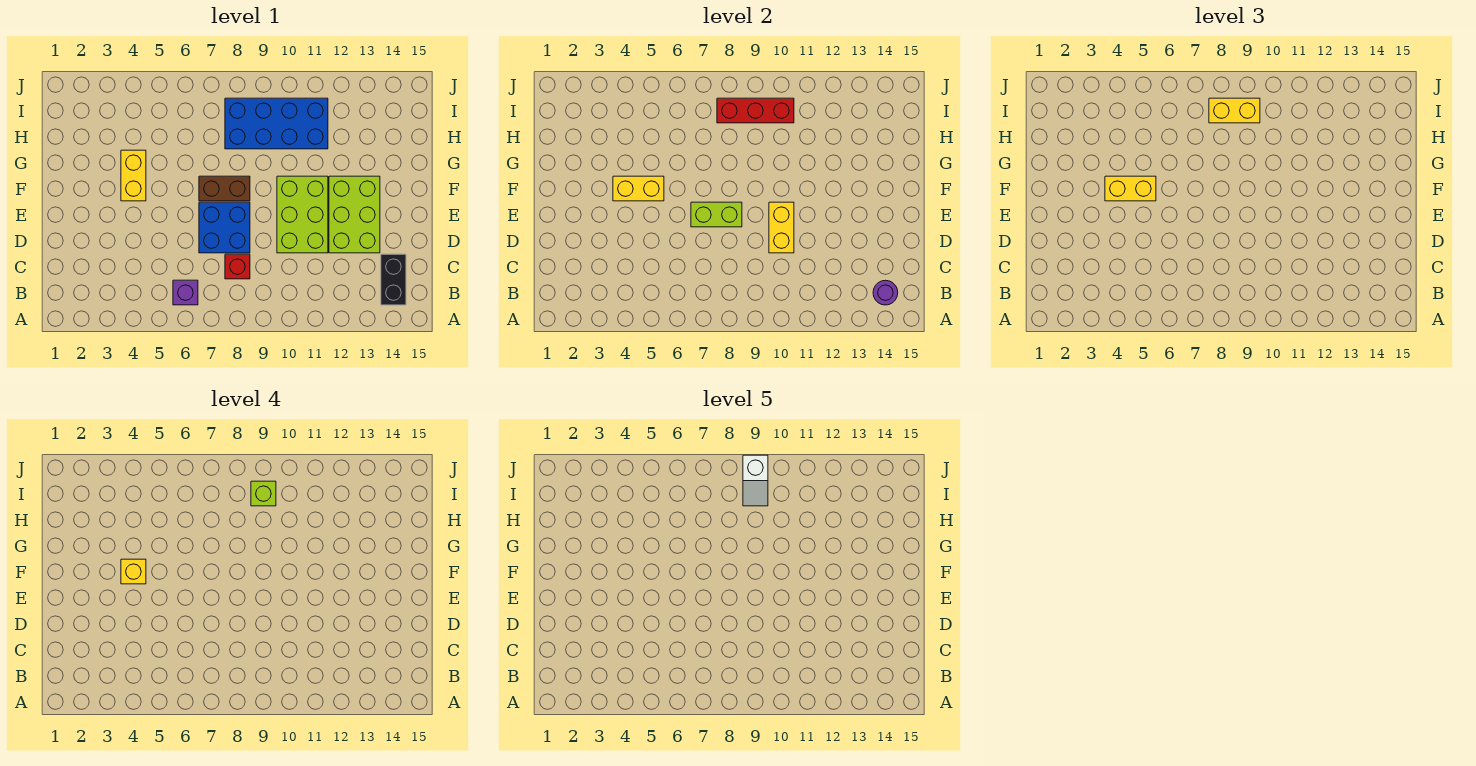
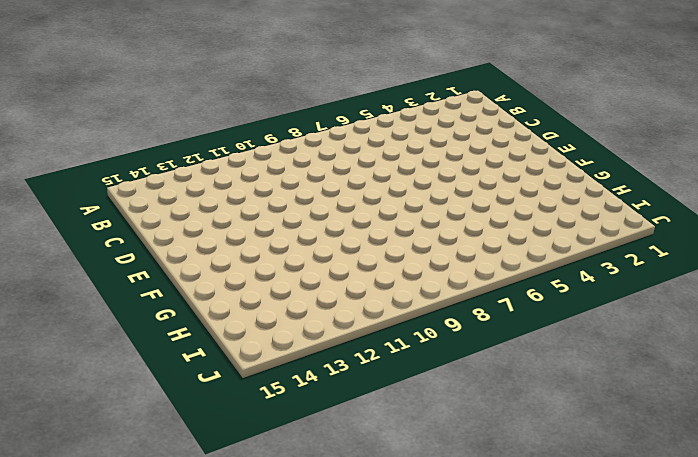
none -> purple 1x1 brick [173,280,198,305]
none -> black 1x2 brick [381,254,406,305]
none -> red 1x1 brick [225,254,250,279]

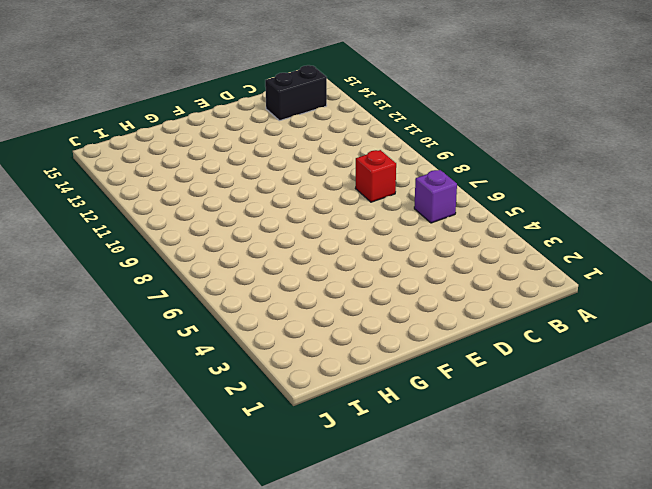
none -> blue 2x2 brick [199,202,250,253]
none -> lime 2x3 brick [277,176,328,253]
none -> lime 2x3 brick [329,176,380,253]

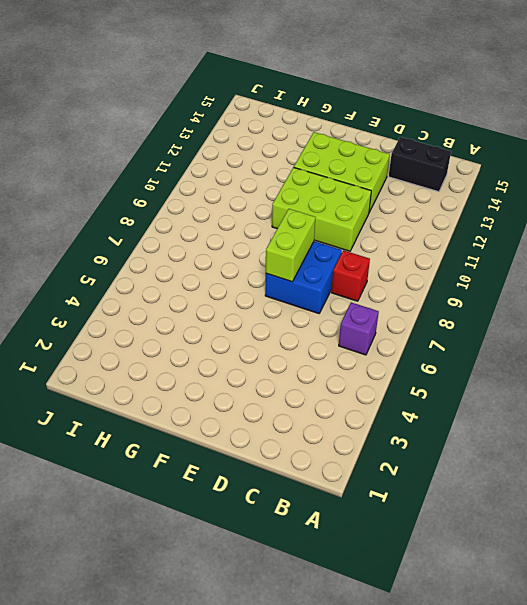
none -> yellow 1x2 brick [121,150,146,201]
none -> brown 1x2 brick [199,176,250,201]
none -> blue 2x4 brick [225,98,328,149]

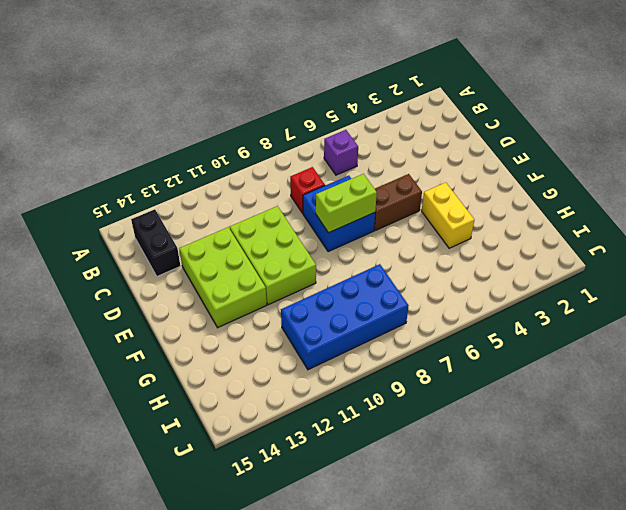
brown 1x2 brick [374,174,422,231] -> brown 1x2 brick moved to [199,176,250,201]
none -> purple 1x1 round brick [873,280,898,305]
none -> yellow 1x2 brick [769,202,794,253]
none -> yellow 1x2 brick [613,176,664,201]

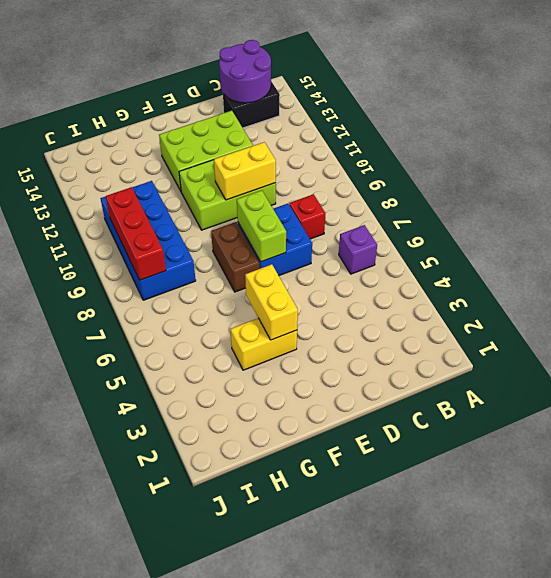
purple 2x2 round brick [219,40,271,103] -> purple 1x1 round brick [873,280,898,305]
none -> yellow 1x2 brick [1105,176,1156,201]
none -> yellow 1x2 brick [1209,98,1260,123]
none -> yellow 1x1 brick [121,559,146,584]

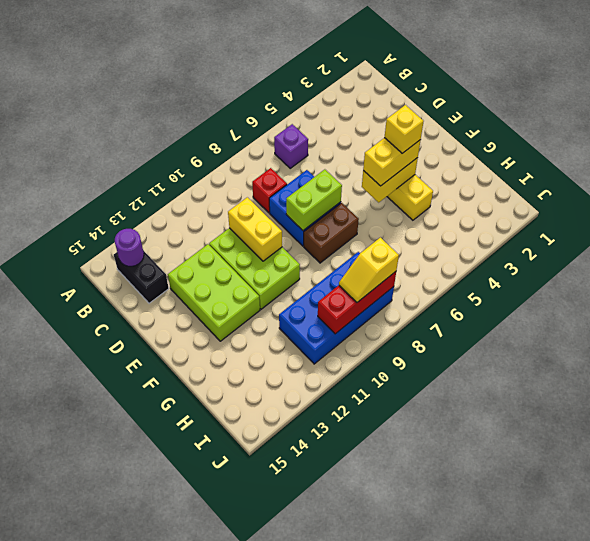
yellow 1x2 slope [339,238,399,302] -> yellow 1x2 brick [1209,98,1260,123]
none -> lime 1x1 brick [251,481,276,506]
none -> white 1x2 slope [743,455,768,506]

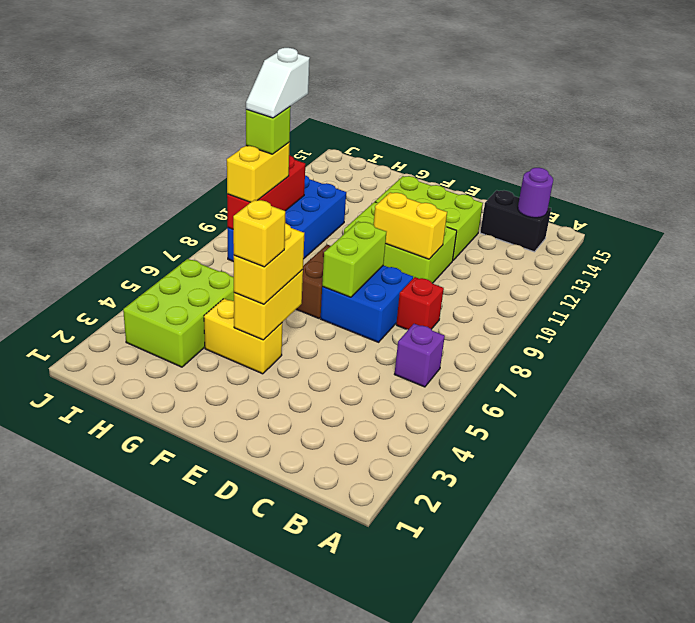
lime 2x3 brick [123,259,234,367] -> none
white 1x2 slope [246,48,310,118] -> white 1x2 slope turned to [743,455,768,506]

